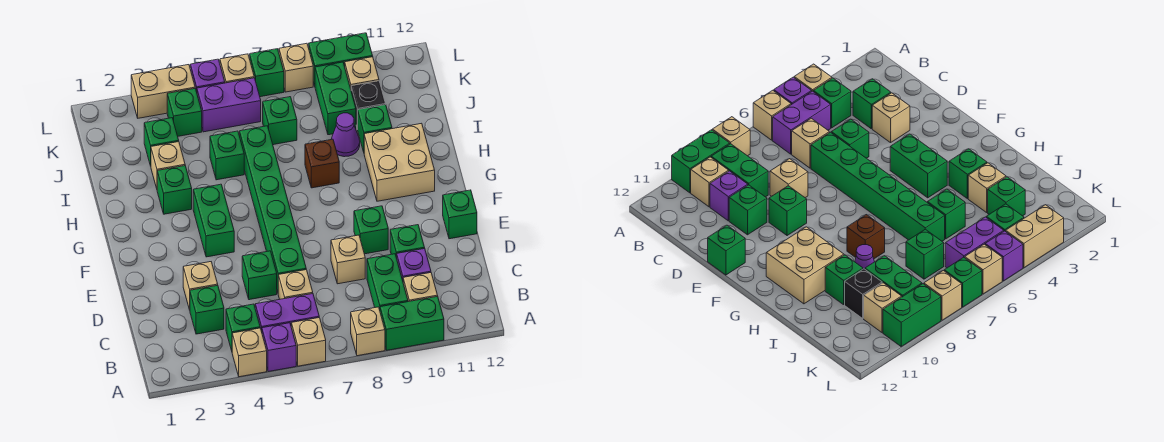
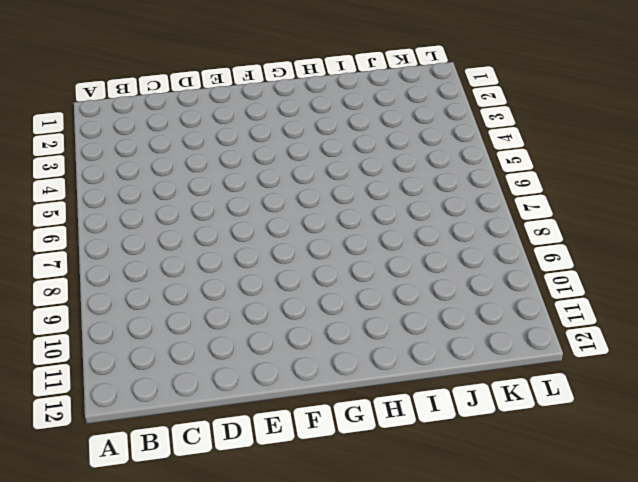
none -> tan 1x1 brick [232,328,267,377]
none -> purple 1x1 brick [262,323,296,372]
none -> tan 1x1 brick [291,318,326,366]
none -> tan 1x1 brick [351,307,385,356]

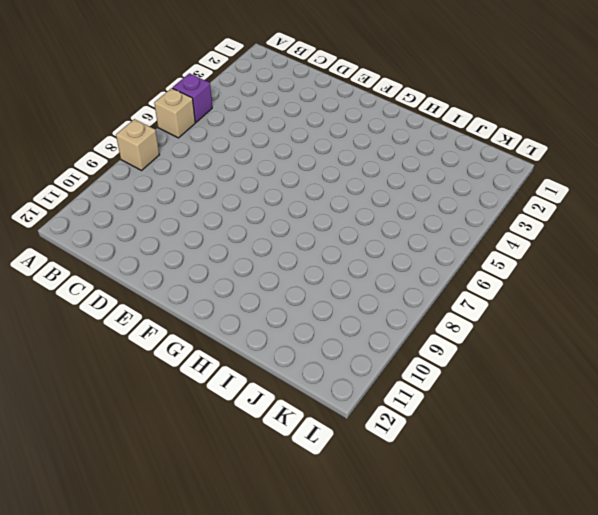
none -> tan 1x1 brick [232,328,267,377]
none -> green 1x2 brick [380,296,444,350]
none -> green 1x1 brick [226,304,260,351]
none -> purple 1x2 brick [255,294,319,331]

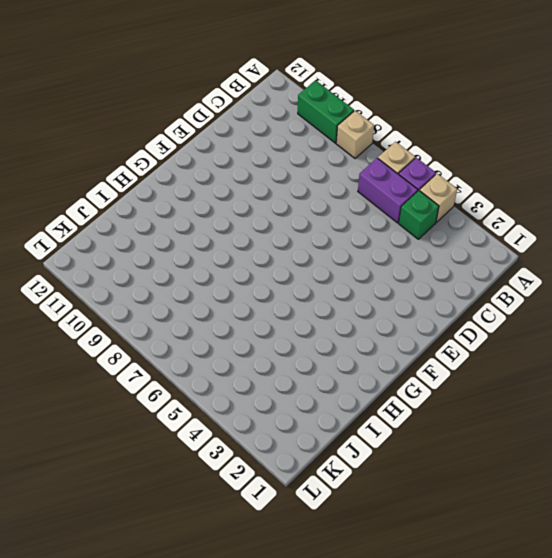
none -> green 1x2 brick [367,254,408,310]
none -> tan 1x1 brick [403,273,438,302]
none -> green 1x1 brick [190,285,224,334]
none -> tan 1x1 brick [278,270,313,299]

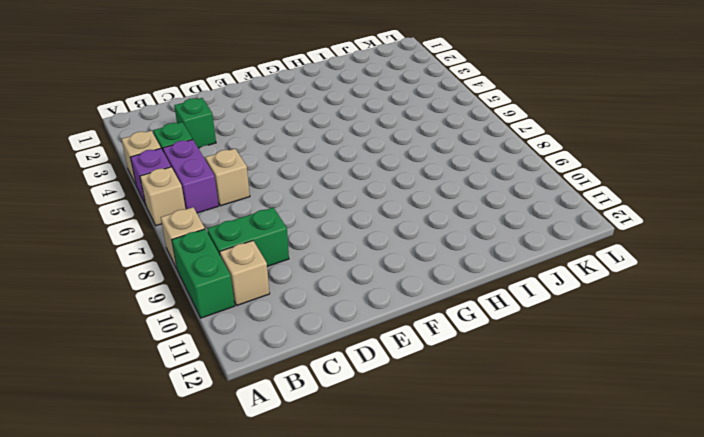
none -> purple 1x1 brick [397,249,431,280]
none -> tan 1x1 brick [183,262,218,310]
none -> green 1x1 brick [242,251,277,300]
none -> green 1x6 brick [240,126,306,292]

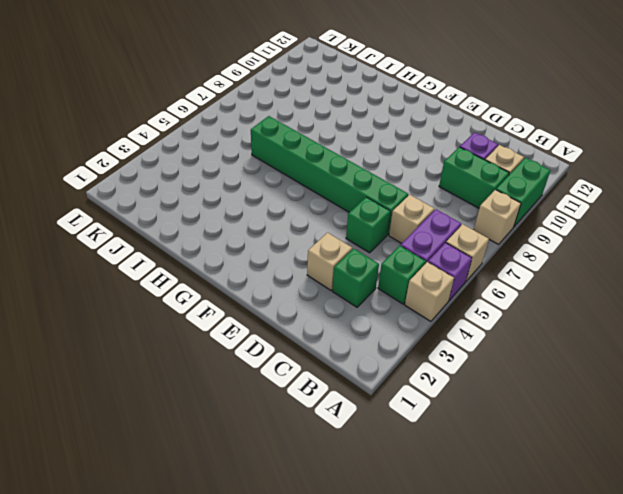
none -> tan 1x1 brick [331,235,365,284]
none -> green 1x1 brick [390,225,425,258]
none -> green 1x1 brick [354,206,388,254]
none -> green 1x1 brick [443,190,477,239]

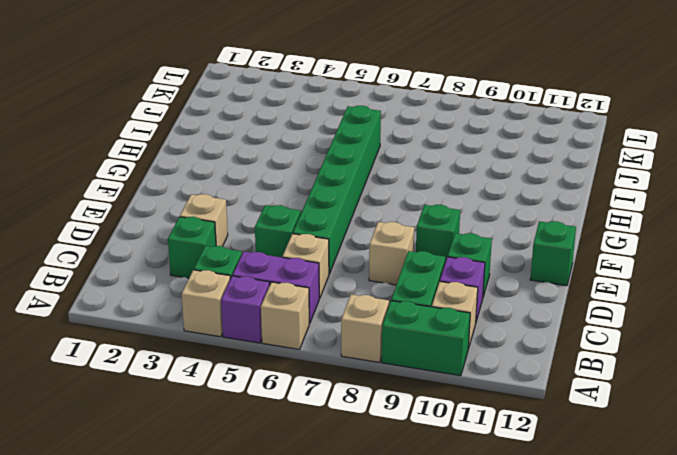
none -> green 1x2 brick [193,184,234,257]
none -> tan 2x2 brick [364,123,435,201]
none -> green 1x1 brick [157,166,192,214]
none -> brown 1x1 brick [305,139,339,188]

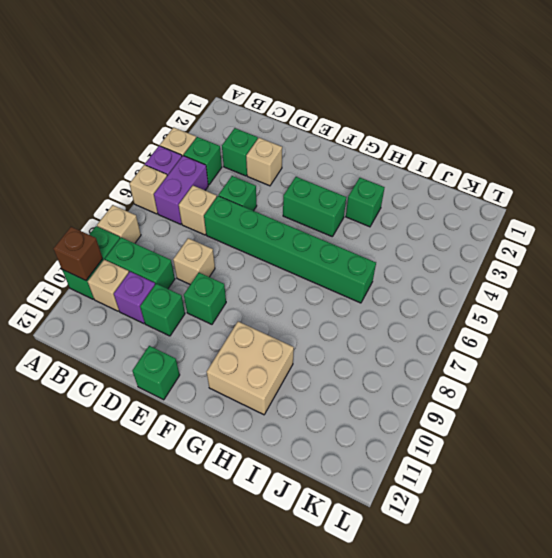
brown 1x1 brick [53,227,103,280] -> brown 1x1 brick moved to [305,139,339,188]
none -> tan 1x1 brick [151,142,185,188]
none -> green 1x1 brick [210,131,244,180]
none -> purple 1x1 cone [332,113,360,157]
none -> green 1x1 brick [358,105,392,152]

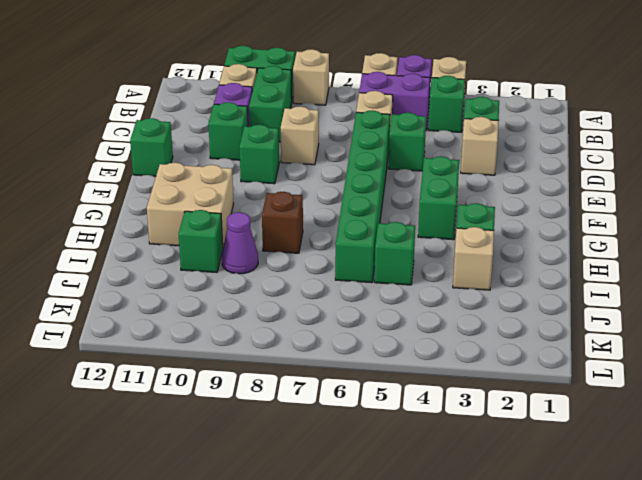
none -> green 1x1 brick [144,118,179,166]
none -> green 1x1 brick [263,97,297,145]
none -> green 1x2 brick [315,62,356,135]
none -> black 1x1 brick [351,81,386,129]

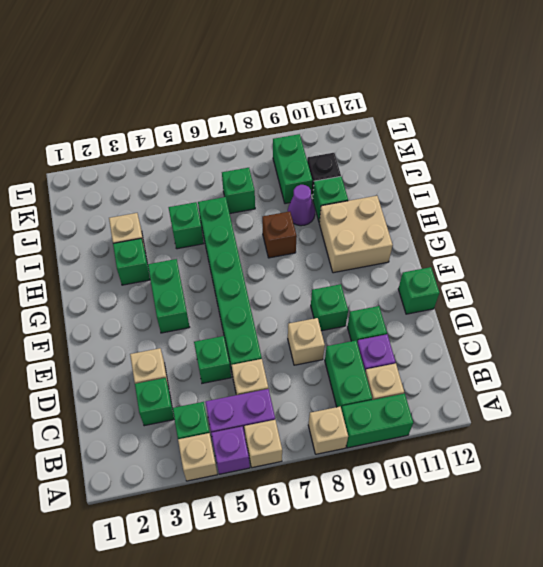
none -> green 1x1 brick [144,118,179,166]
none -> green 1x1 brick [167,88,202,136]
none -> purple 1x2 brick [197,78,261,132]
none -> tan 1x1 brick [345,57,379,89]

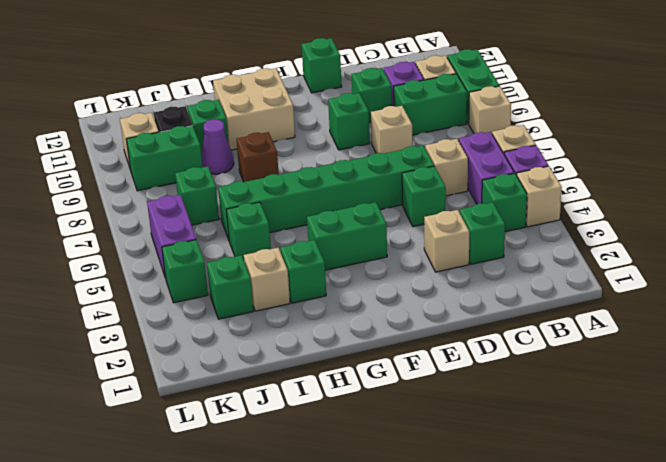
none -> tan 1x2 brick [131,65,195,118]
none -> purple 1x1 brick [190,59,225,92]
none -> tan 1x1 brick [220,54,254,83]
none -> green 1x1 brick [250,49,284,97]

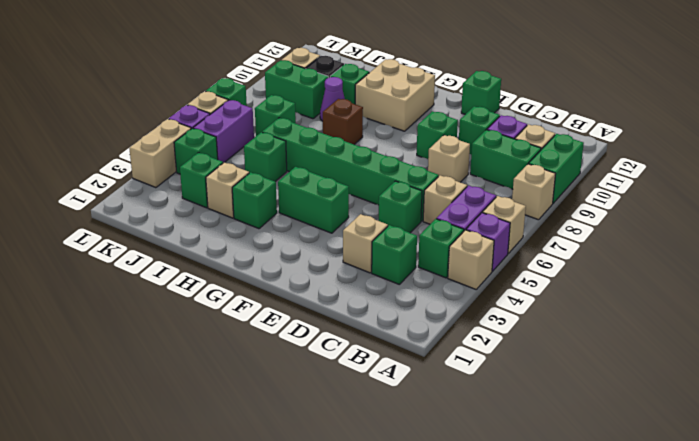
none -> tan 1x1 brick [279,43,313,92]
none -> green 1x2 brick [309,33,373,86]

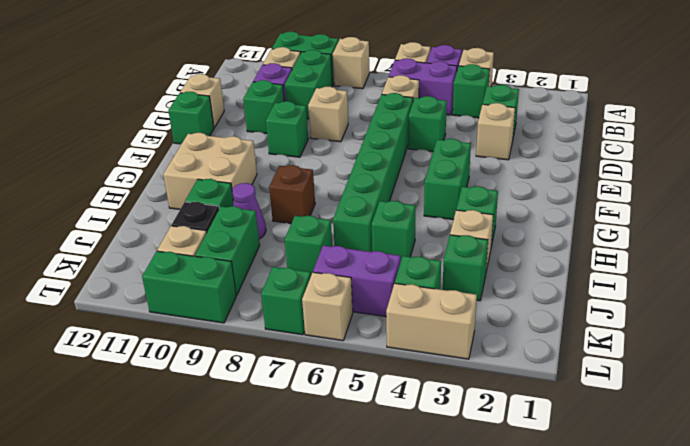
tan 1x1 brick [180,74,224,128] -> tan 1x1 brick moved to [279,43,313,92]
none -> purple 1x1 brick [190,59,225,92]

